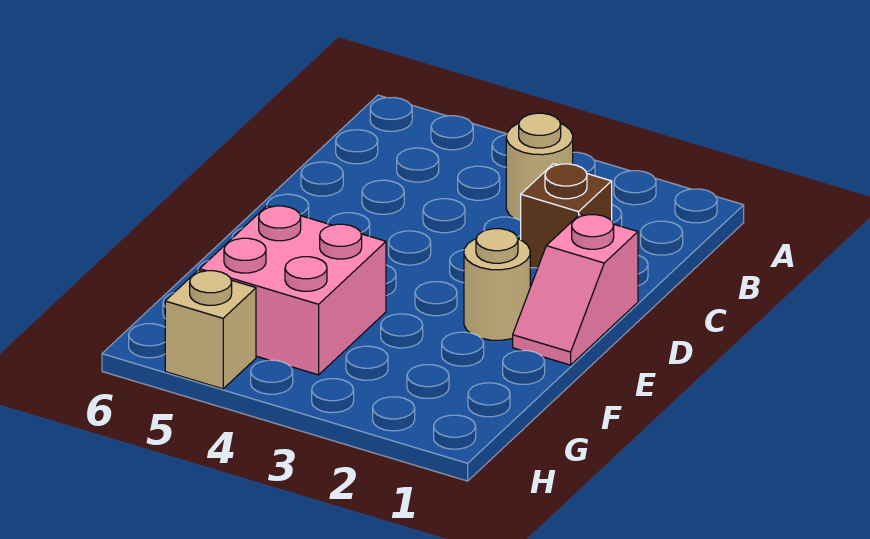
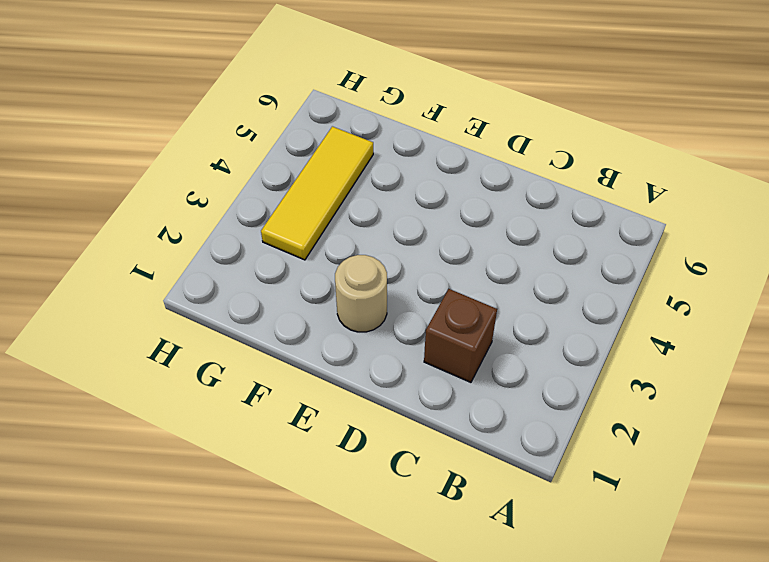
yellow 1x3 tile [261,126,373,260] -> pink 2x2 brick [200,206,386,375]
none -> tan 1x1 round brick [506,113,573,221]
none -> pink 1x2 slope [513,214,638,365]

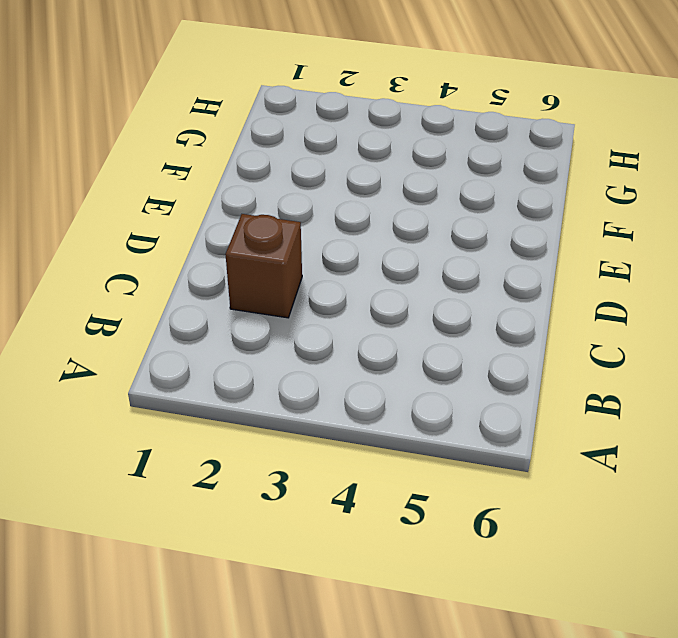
none -> tan 1x1 round brick [506,113,573,221]
none -> pink 1x2 slope [513,214,638,365]

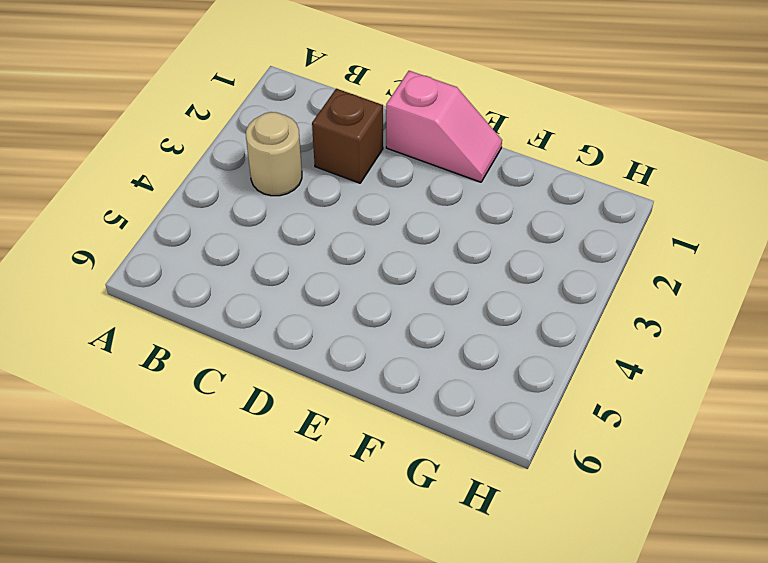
none -> tan 1x1 round brick [464,229,530,340]
none -> pink 2x2 brick [200,206,386,375]

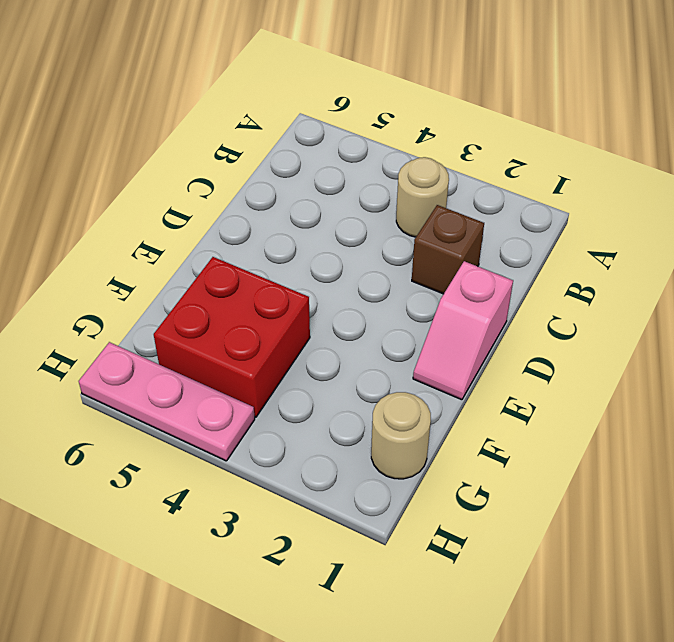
red 2x2 brick [154,257,310,417] -> pink 2x2 brick [200,206,386,375]
tan 1x1 round brick [371,392,431,479] -> tan 1x1 round brick moved to [464,229,530,340]
pink 1x3 plate [79,342,255,461] -> tan 1x1 brick [165,270,256,389]

